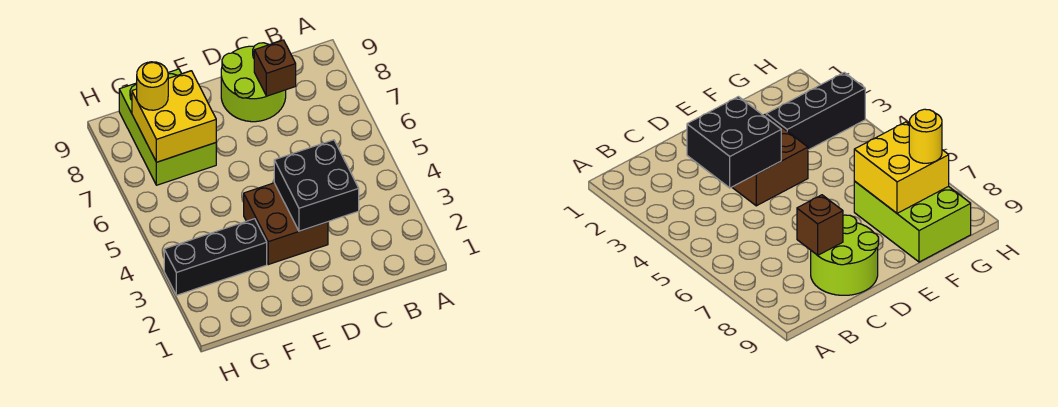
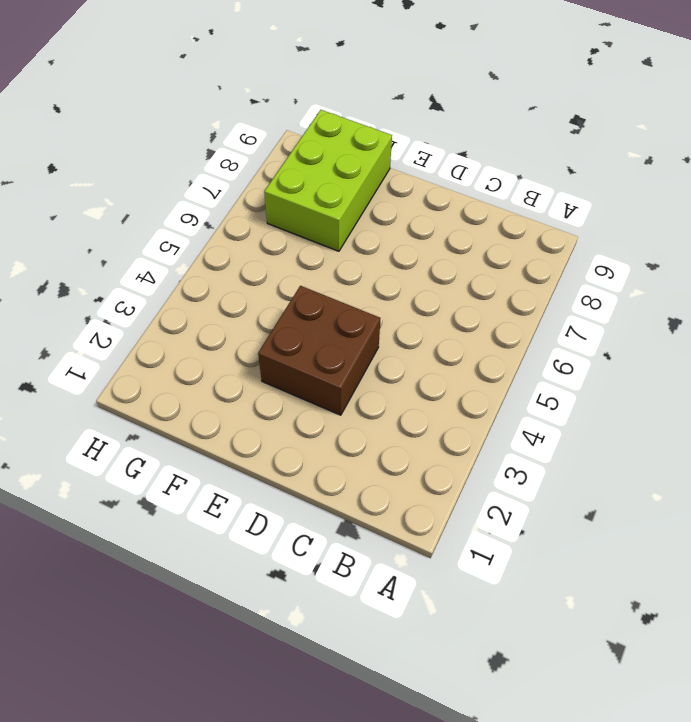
none -> lime 2x2 round brick [221,43,286,122]
none -> black 1x3 brick [164,219,267,295]

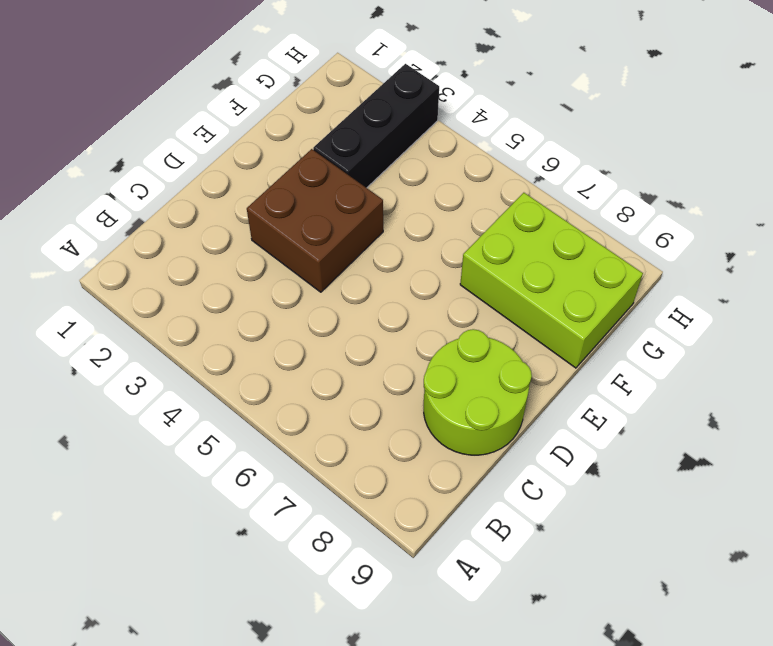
none -> black 2x2 brick [274,140,359,231]
none -> brown 1x1 brick [254,40,296,96]

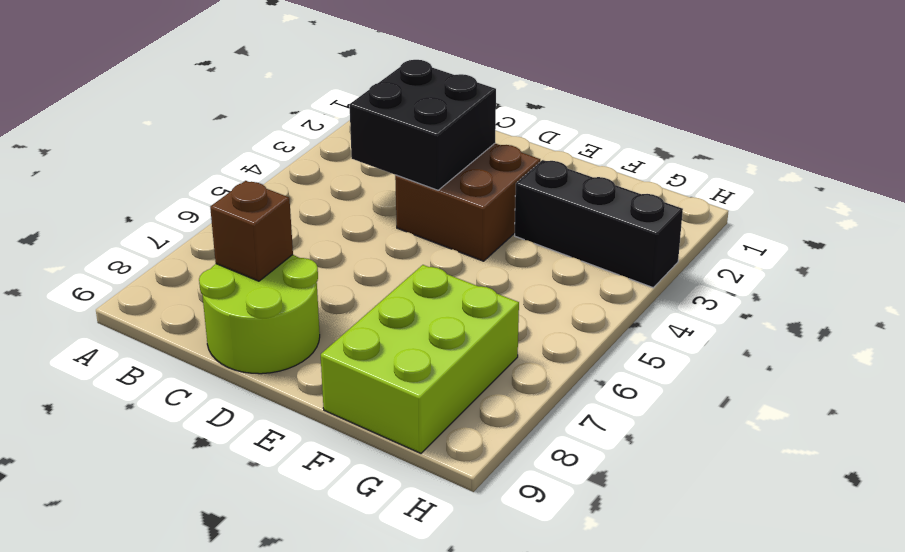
none -> yellow 2x2 brick [132,71,216,162]
none -> yellow 1x1 round brick [137,62,168,110]

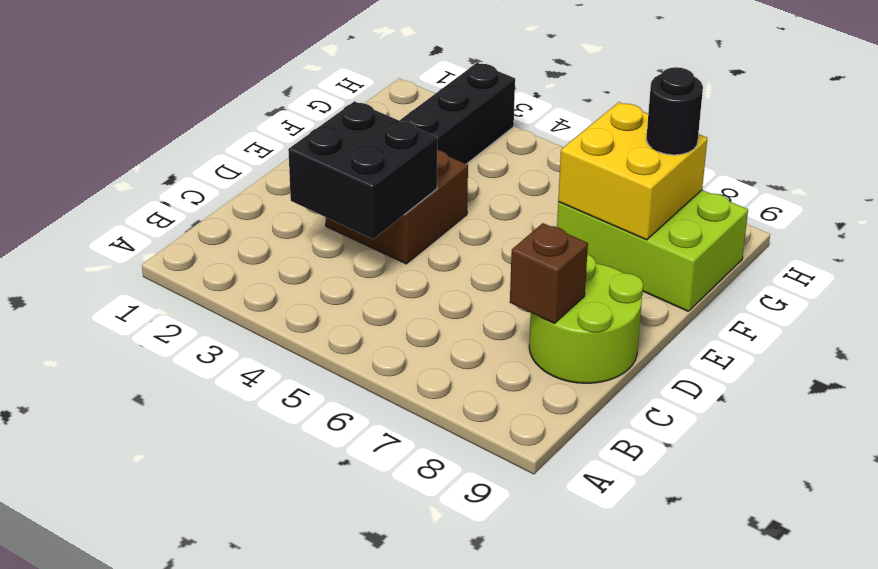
black 1x1 round brick [646,67,703,155] -> yellow 1x1 round brick [137,62,168,110]

